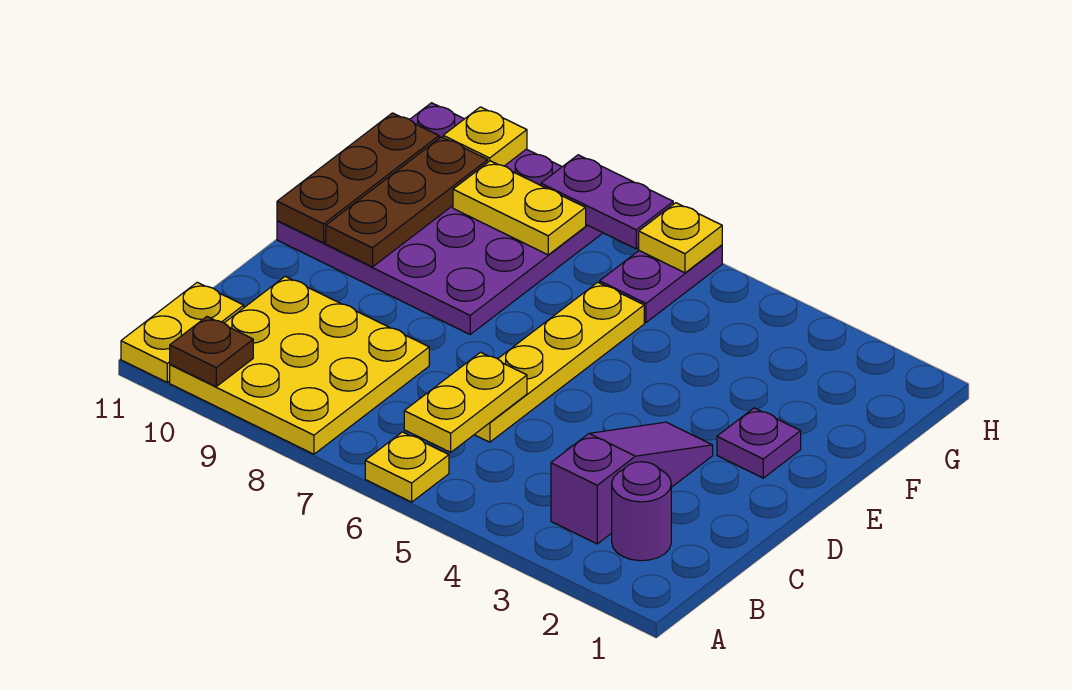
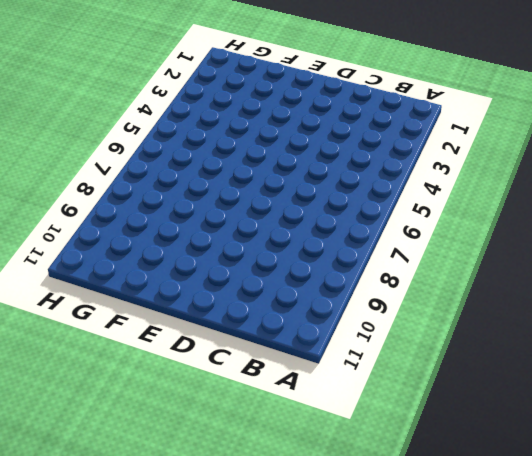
none -> yellow 1x1 plate [365,432,449,502]
none -> yellow 3x3 plate [170,276,429,454]
none -> yellow 1x2 plate [121,282,244,382]

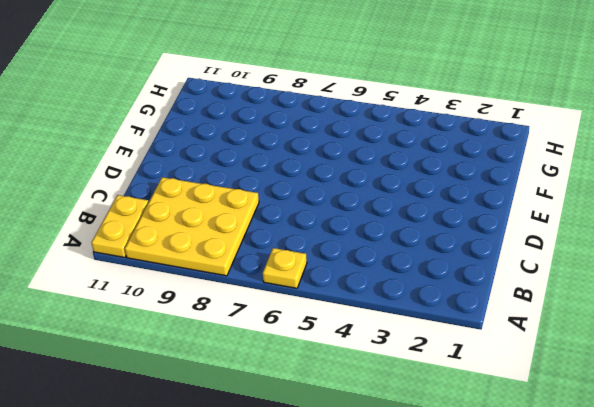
none -> purple 1x1 round brick [612,462,671,561]
none -> purple 1x3 slope [551,422,713,544]
none -> yellow 1x4 plate [474,282,644,442]

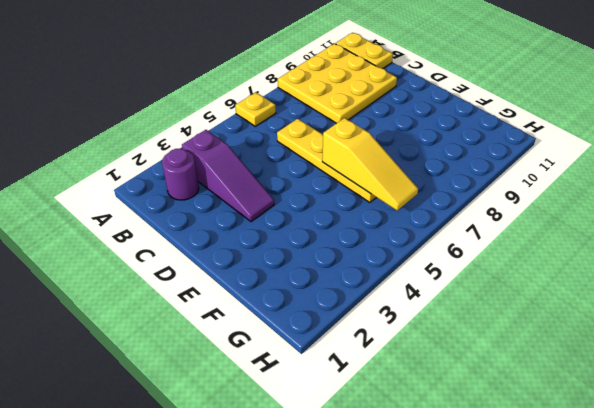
yellow 1x3 slope [322,118,418,211] -> none
none -> purple 1x1 plate [717,408,801,478]
none -> purple 4x4 plate [277,103,602,334]
none -> purple 1x2 plate [600,245,722,322]

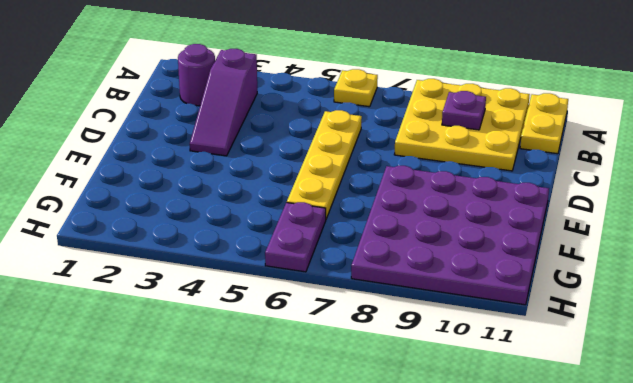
purple 1x1 plate [442,91,486,130] -> purple 1x1 plate moved to [717,408,801,478]
none -> brown 1x1 plate [170,317,253,386]
none -> yellow 1x2 plate [404,352,527,452]
none -> brown 1x3 plate [326,137,488,267]

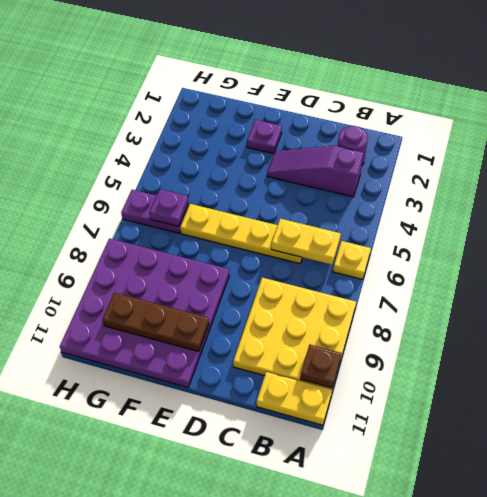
purple 1x1 plate [149,189,188,226] -> none
none -> brown 1x3 plate [277,113,439,243]
none -> yellow 1x2 plate [453,161,586,255]
none -> yellow 1x1 plate [639,203,722,273]

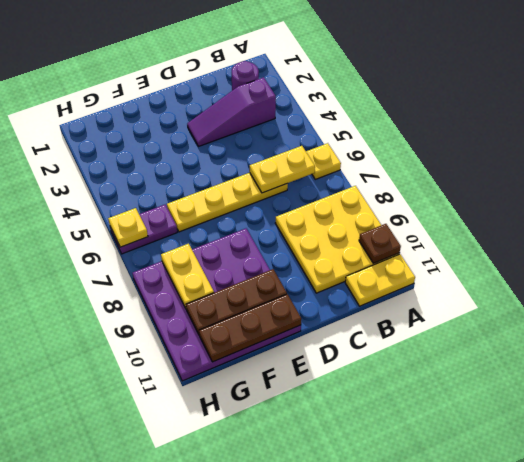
none -> purple 1x1 plate [717,408,801,478]
none -> purple 1x2 plate [541,155,673,249]
none -> yellow 1x1 plate [443,107,527,166]

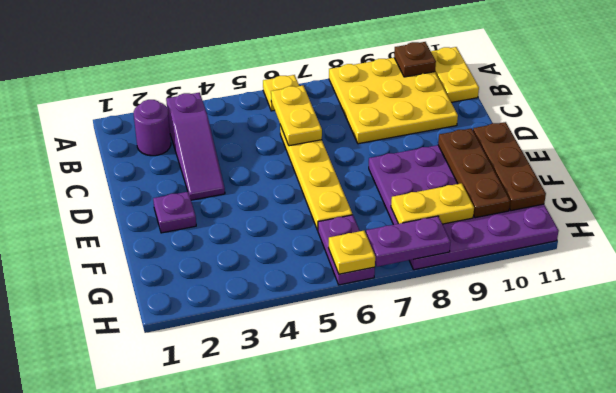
none -> yellow 1x1 plate [443,107,527,166]

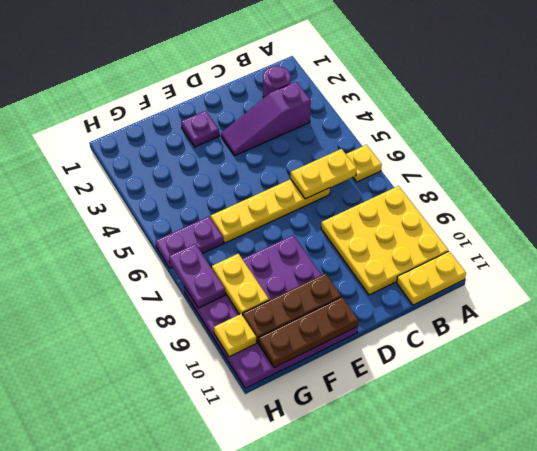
none -> brown 1x1 plate [170,317,253,386]
none -> yellow 1x1 plate [639,203,722,273]

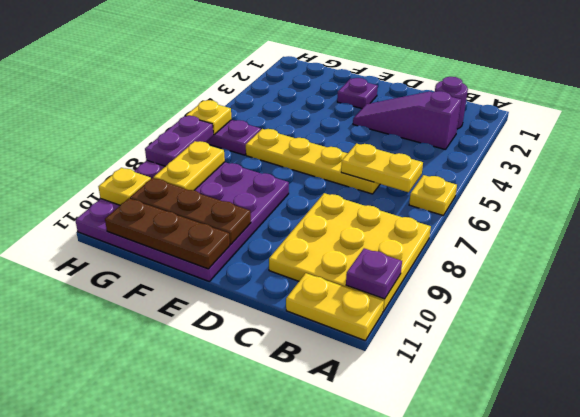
purple 1x1 plate [346,248,402,299] -> brown 1x1 plate [170,317,253,386]

